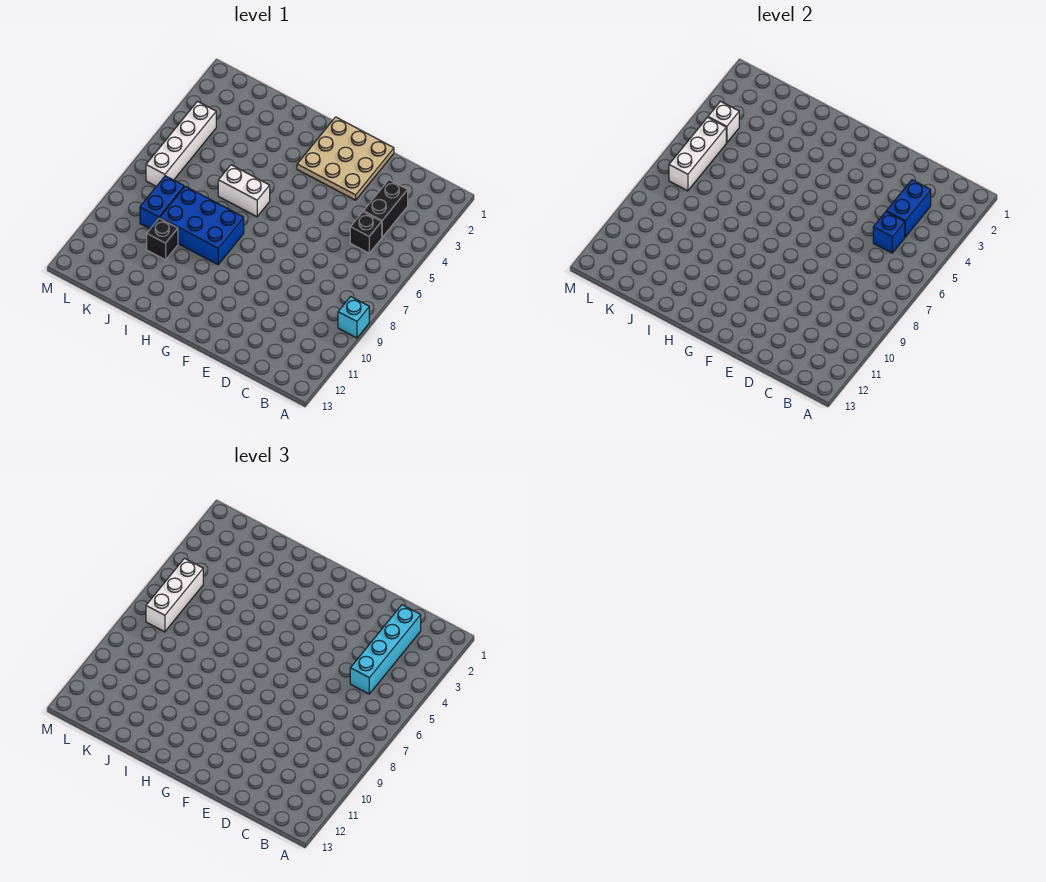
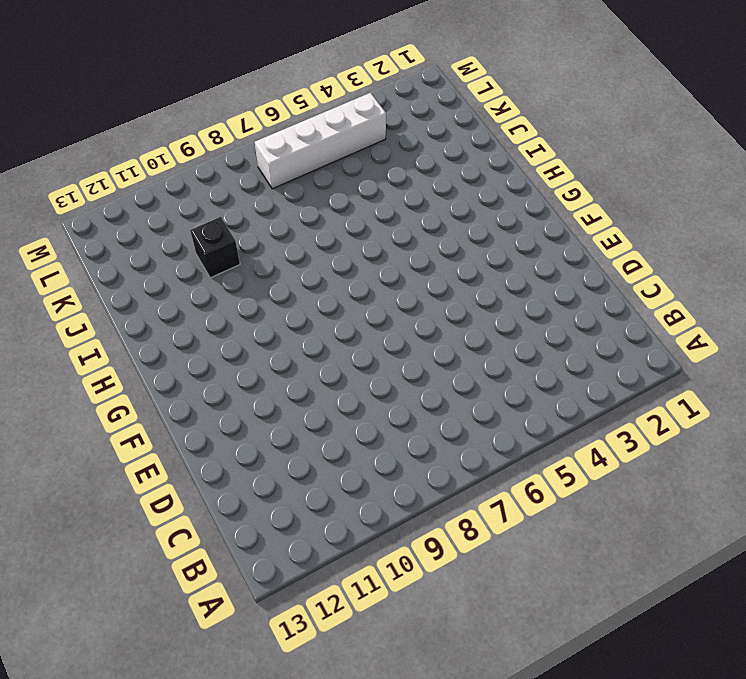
none -> cyan 1x1 brick [338,297,369,338]
none -> black 1x2 brick [363,180,408,237]
none -> black 1x1 brick [350,212,382,253]

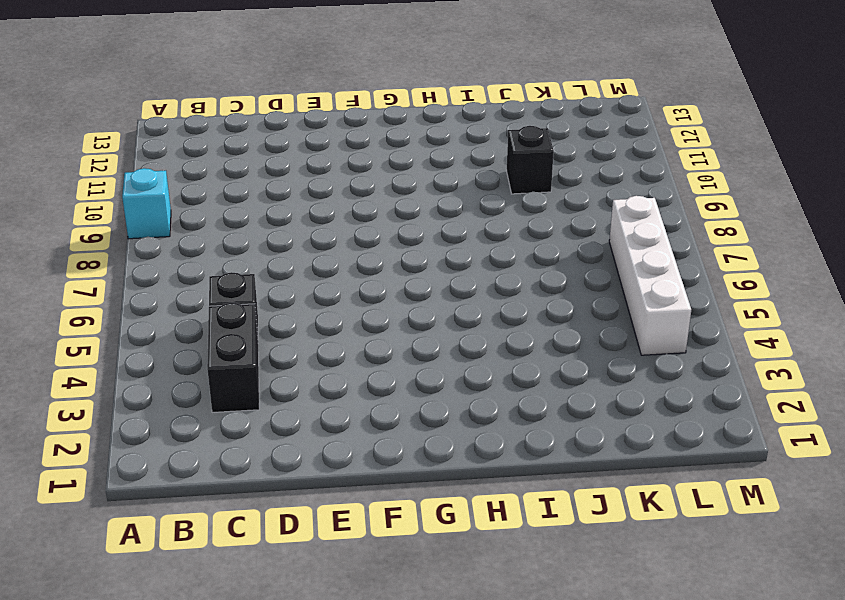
none -> tan 3x3 plate [297,117,394,200]
none -> white 1x2 brick [218,165,270,217]
none -> blue 2x3 brick [160,186,244,265]

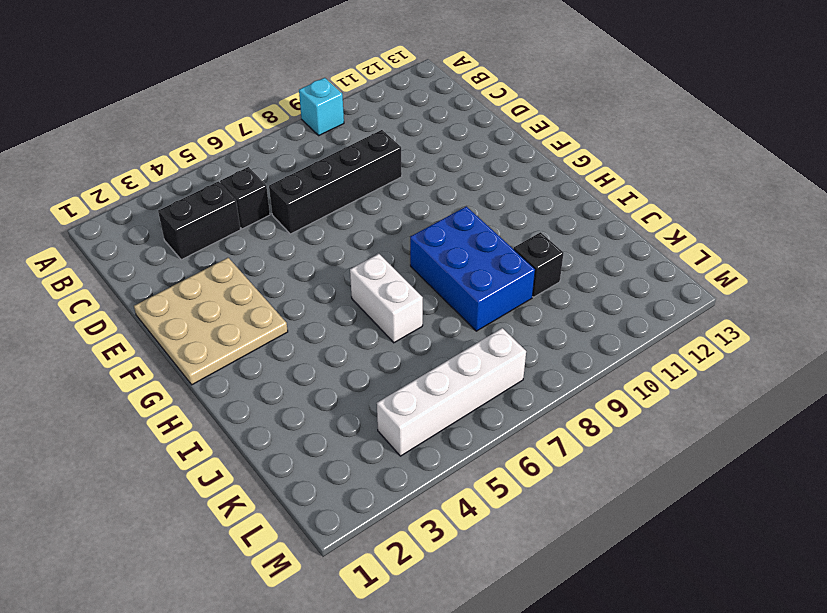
black 1x4 brick [269,130,402,234] -> none
none -> blue 1x2 brick [140,176,184,229]
none -> blue 1x2 brick [886,180,931,237]
none -> blue 1x1 brick [873,212,905,253]

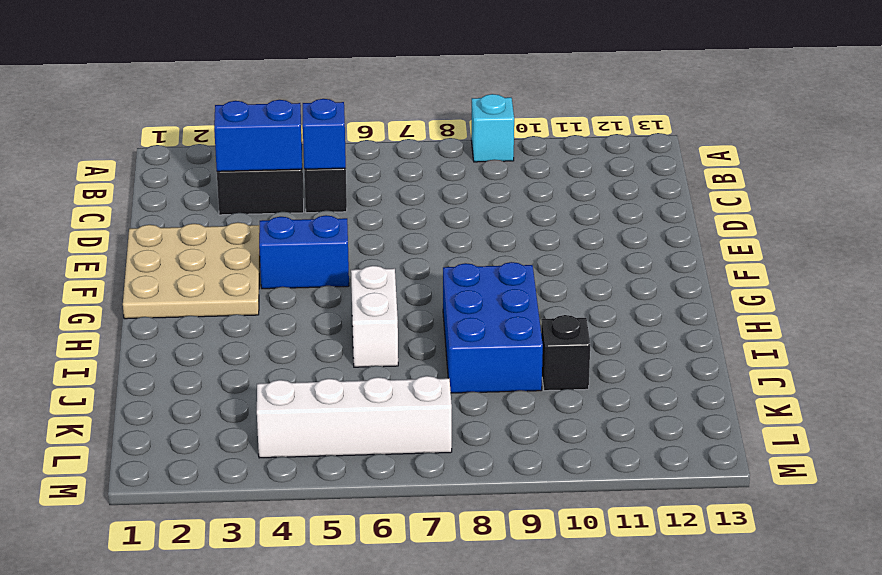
blue 1x2 brick [259,215,349,289] -> blue 1x2 brick moved to [140,176,184,229]
none -> white 1x1 brick [708,101,739,143]
none -> white 1x3 brick [669,117,726,191]
none -> cyan 1x4 brick [350,605,421,694]

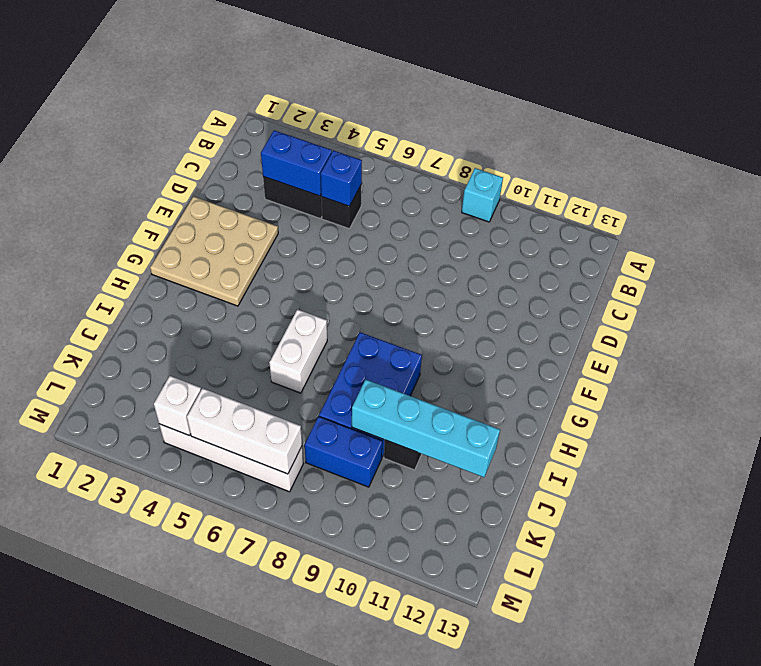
cyan 1x4 brick [352,379,500,477] -> cyan 1x4 brick moved to [350,605,421,694]
none -> white 1x3 brick [146,558,203,632]

